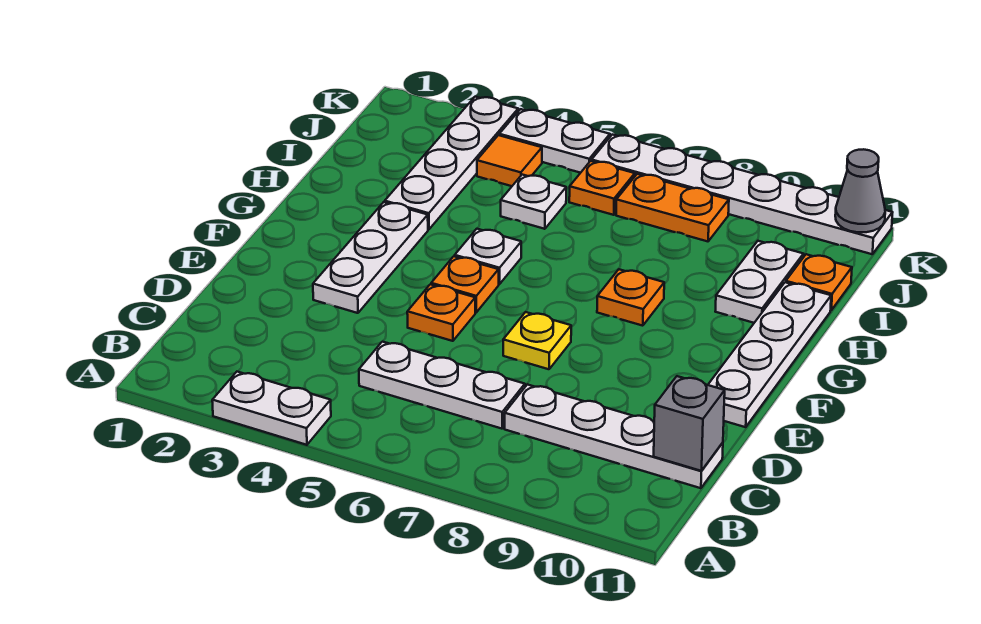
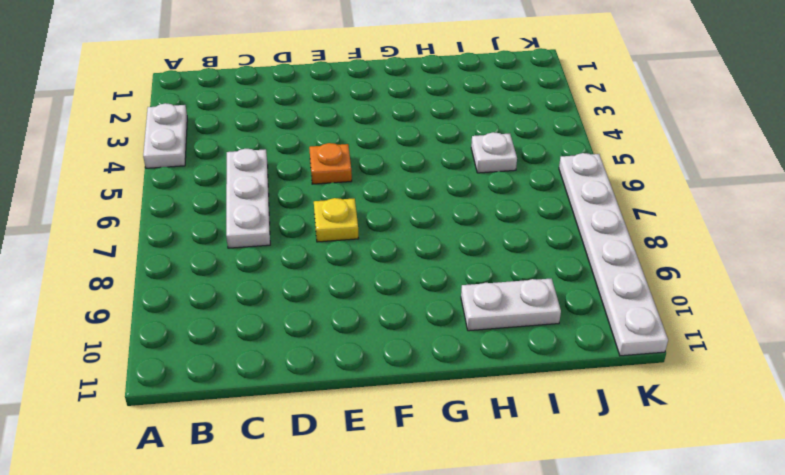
none -> white 1x4 plate [505,384,723,488]
none -> white 1x3 plate [313,202,428,313]
none -> white 1x4 plate [708,282,831,427]

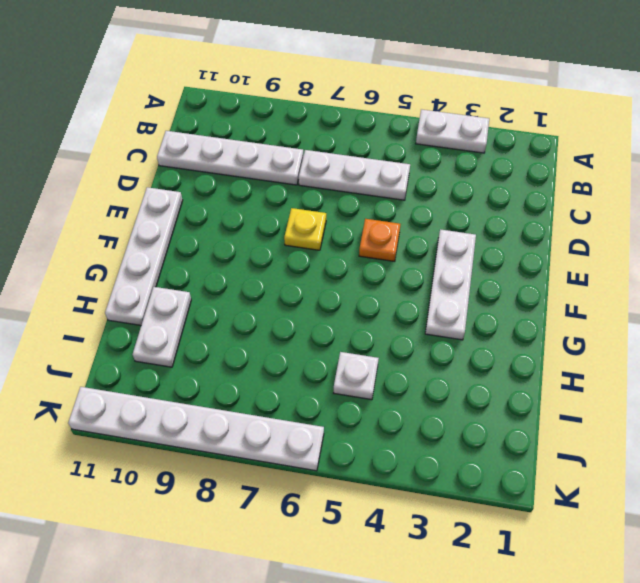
none -> orange 1x1 plate [431,256,499,312]
none -> white 1x1 plate [455,229,521,284]
none -> orange 1x1 plate [597,269,664,326]

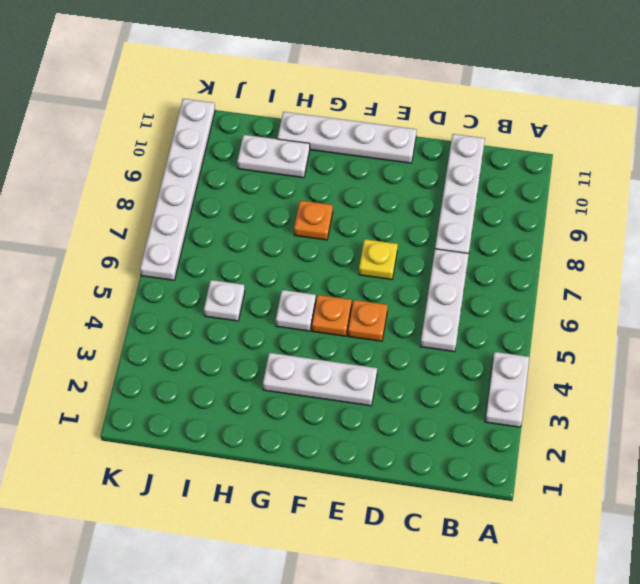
none -> white 1x4 plate [385,97,518,229]
none -> orange 1x1 plate [786,254,852,310]
none -> orange 1x1 tile [477,135,542,186]

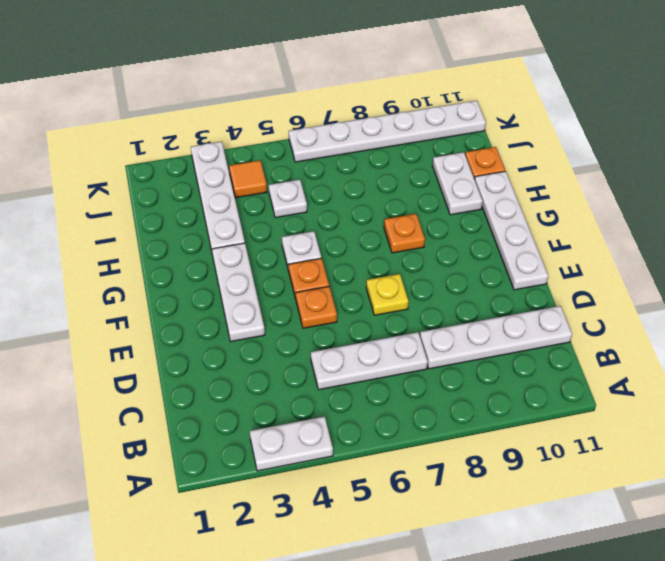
none -> orange 1x1 plate [569,161,635,215]
none -> orange 1x2 plate [616,174,729,241]
none -> white 1x2 plate [499,109,610,173]

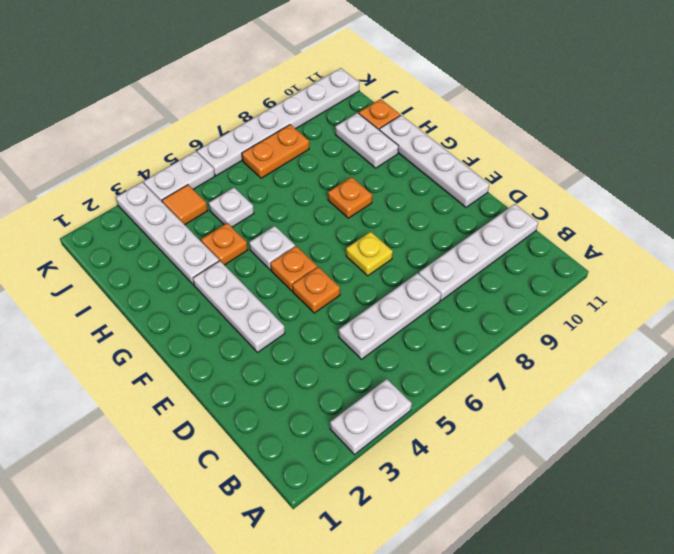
orange 1x1 plate [201,223,248,265] -> orange 1x1 plate moved to [569,161,635,215]
none -> grey 1x1 brick [654,376,725,471]
none -> grey 1x1 cone [835,149,885,232]

